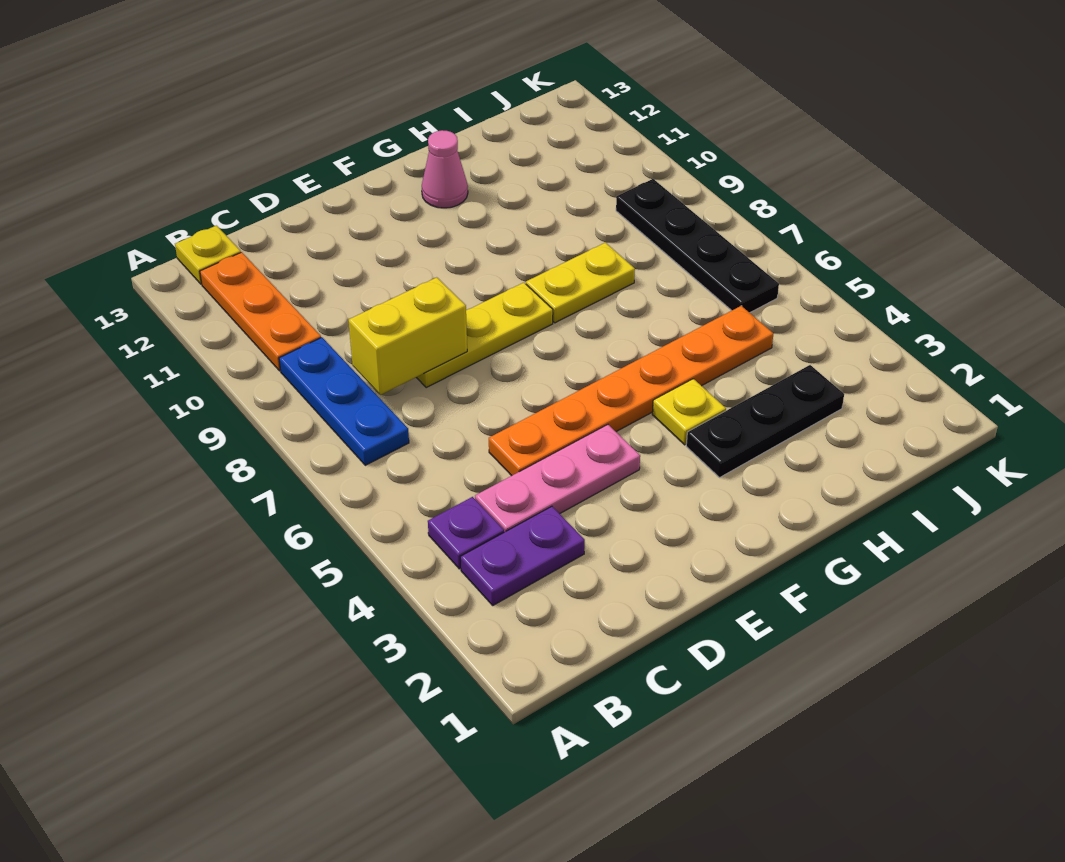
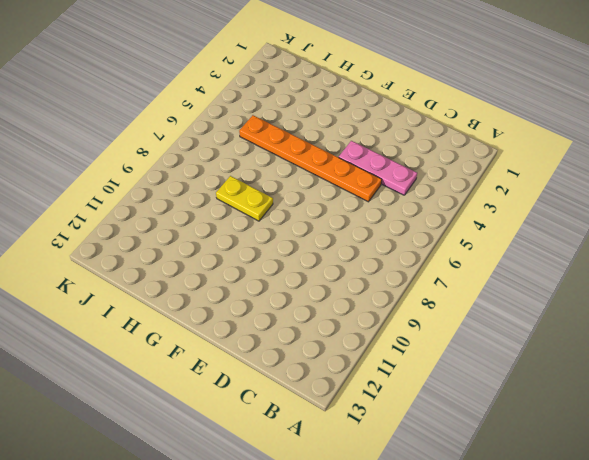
none -> purple 1x2 plate [460,506,585,605]
none -> purple 1x1 plate [428,497,504,569]
none -> blue 1x3 plate [279,337,409,465]

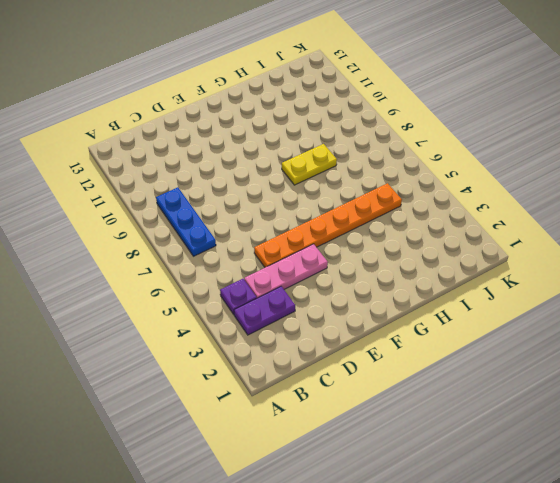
none -> orange 1x3 plate [200,252,321,371]
none -> yellow 1x1 plate [175,225,241,284]
none -> yellow 1x3 plate [416,283,553,387]

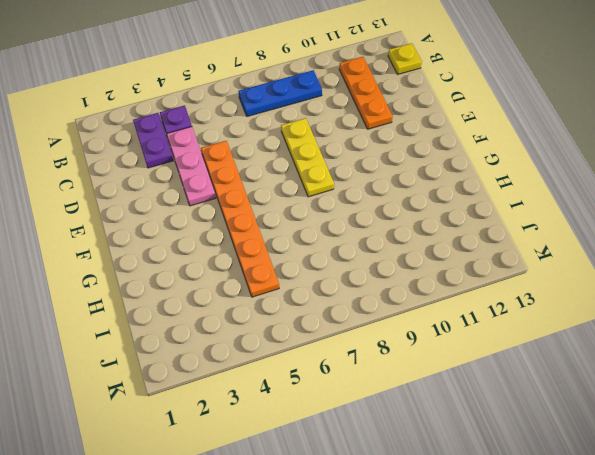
orange 1x3 plate [339,57,393,129] -> orange 1x3 plate turned to [200,252,321,371]
none -> black 1x3 plate [686,365,844,477]
none -> yellow 1x1 plate [652,379,726,445]
none -> yellow 1x2 plate [526,243,635,323]

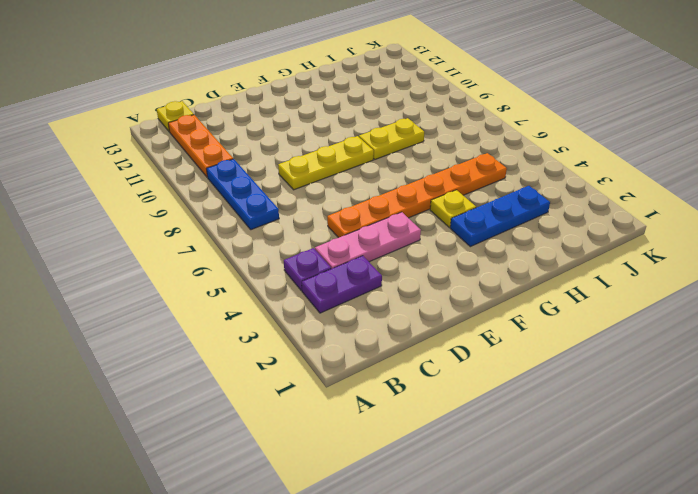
blue 1x3 plate [450,186,550,247] -> black 1x3 plate [686,365,844,477]
none -> pink 1x1 cone [422,130,468,208]
none -> black 1x4 plate [616,179,779,313]
none -> yellow 1x2 brick [349,277,467,395]

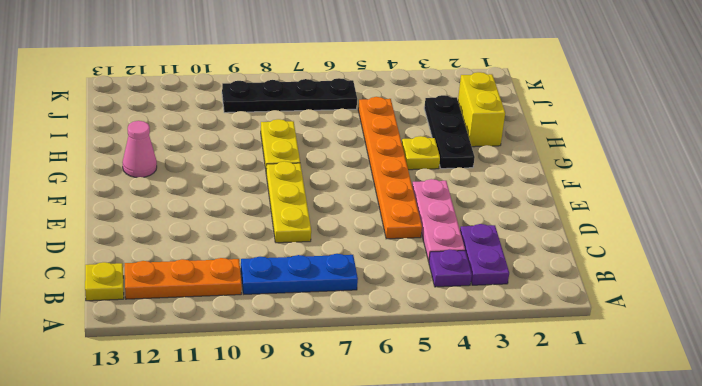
yellow 1x2 brick [458,72,505,147] -> yellow 1x2 brick moved to [349,277,467,395]

